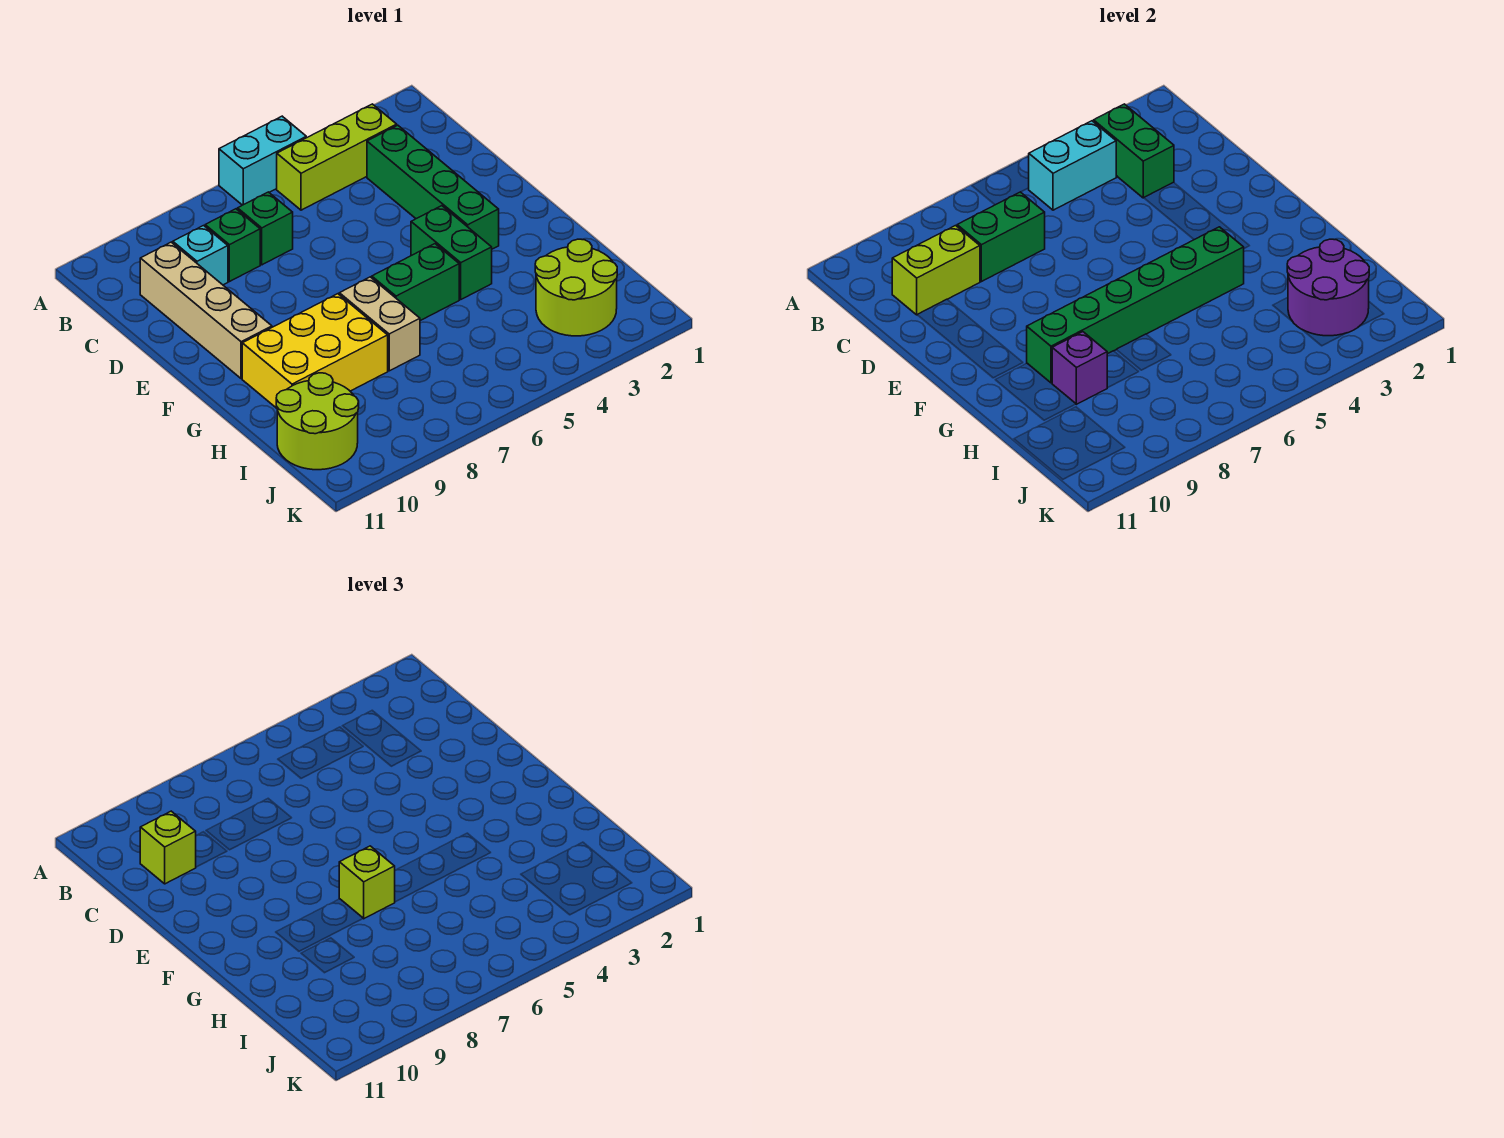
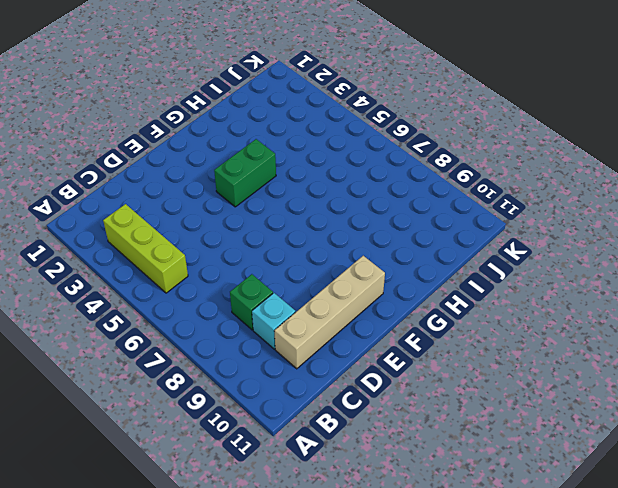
none -> cyan 1x2 brick [219,116,306,205]
none -> green 1x4 brick [367,125,499,249]
none -> green 1x1 brick [238,192,293,265]

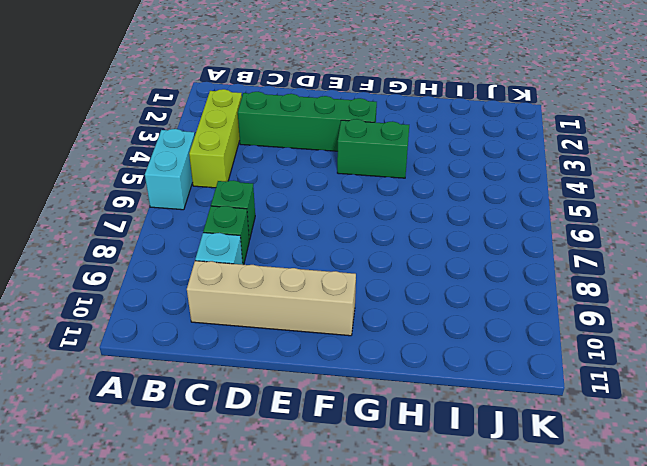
none -> green 1x2 brick [372,244,459,321]
none -> tan 1x2 brick [339,277,420,371]
none -> yellow 2x3 brick [242,294,388,408]

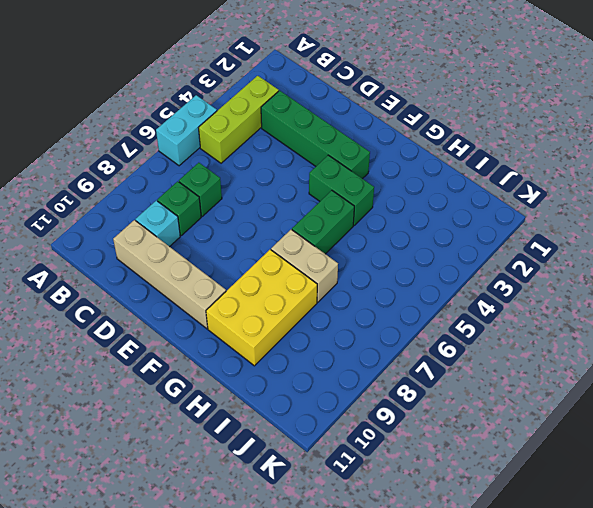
none -> lime 2x2 round brick [535,239,617,336]
none -> lime 2x2 round brick [276,373,359,470]
none -> green 1x2 brick [1094,104,1174,198]

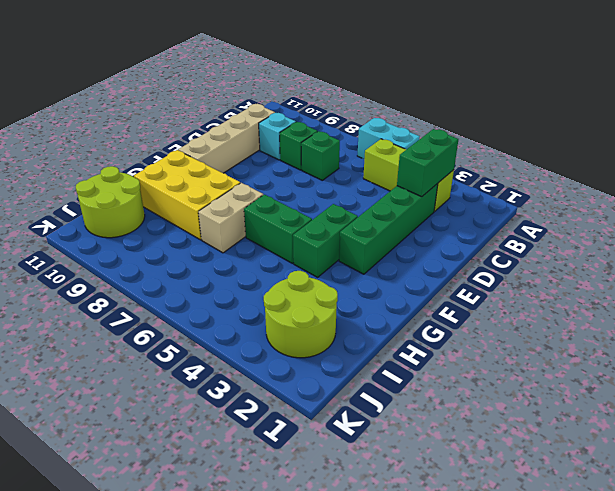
none -> cyan 1x2 brick [1029,121,1116,210]
none -> green 1x2 brick [957,192,1045,282]
none -> lime 1x2 brick [892,226,980,315]

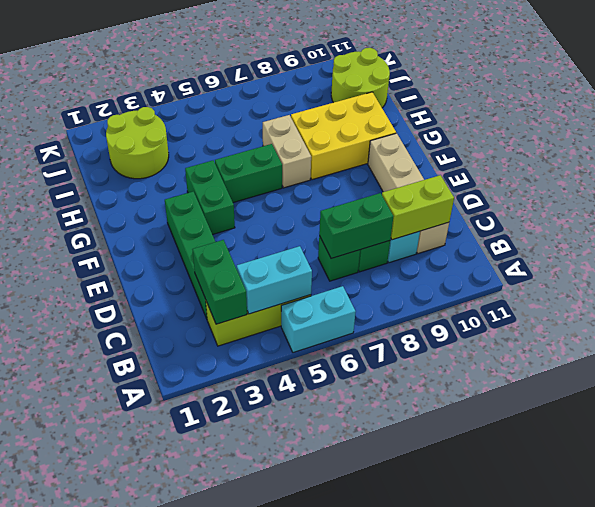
none -> green 1x6 brick [1027,227,1244,383]
none -> purple 1x1 brick [1052,332,1107,404]
none -> purple 2x2 round brick [1287,239,1369,336]

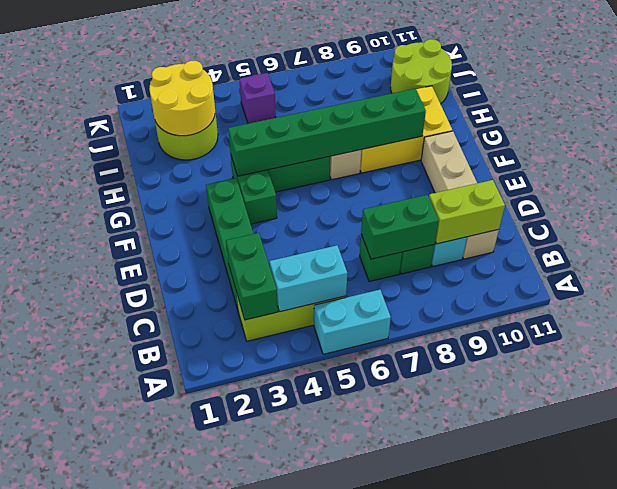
yellow 2x2 round brick [149,61,215,136] -> purple 2x2 round brick [1287,239,1369,336]
purple 1x1 brick [239,73,276,124] -> purple 1x1 brick moved to [1052,332,1107,404]
none -> lime 1x1 brick [140,811,196,884]
none -> lime 1x1 brick [339,846,395,919]

